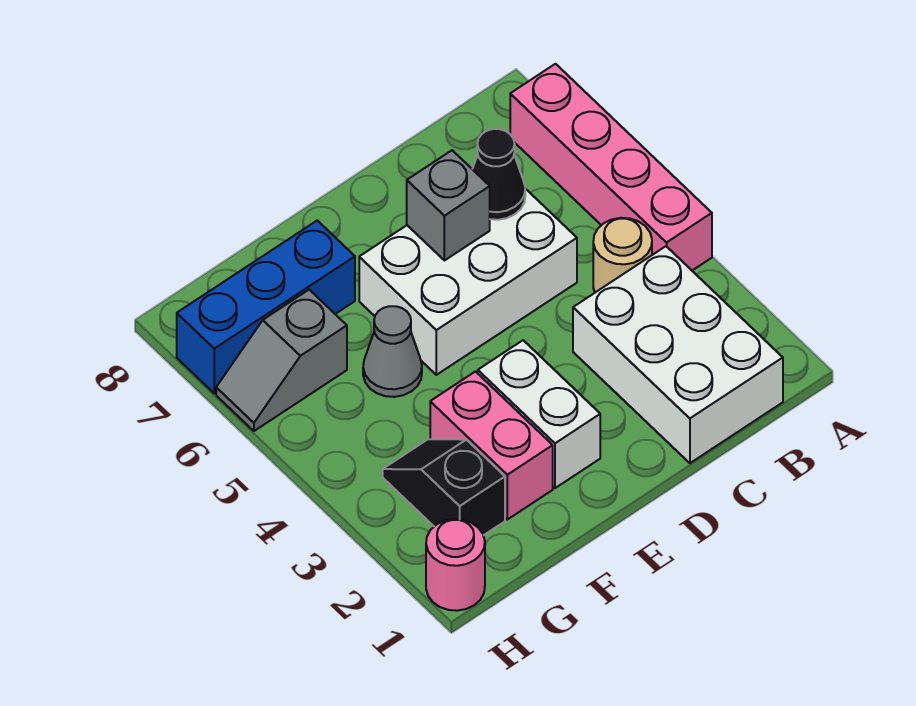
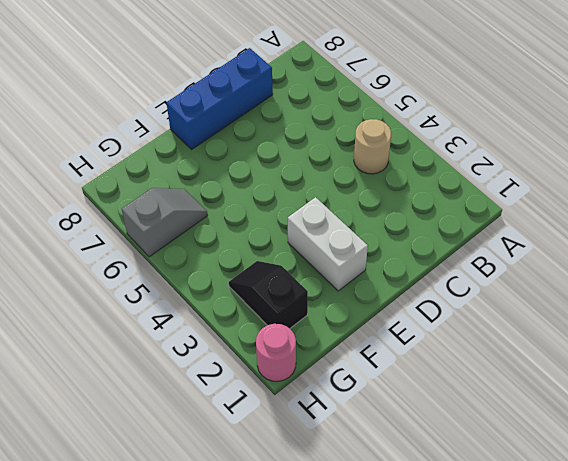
blue 1x3 brick [166,48,273,149] -> blue 1x3 brick moved to [177,220,355,393]
grey 1x2 slope [122,188,208,257] -> grey 1x2 slope turned to [216,290,347,431]
none -> pink 1x4 brick [510,64,712,270]
none -> white 2x3 brick [573,246,783,463]
none -> white 2x3 brick [359,189,577,375]

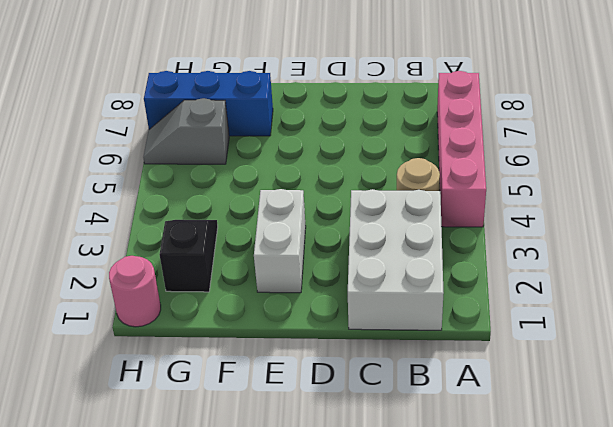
none -> white 2x3 brick [359,189,577,375]
none -> pink 1x2 brick [430,372,553,519]
none -> grey 1x1 cone [363,306,422,397]

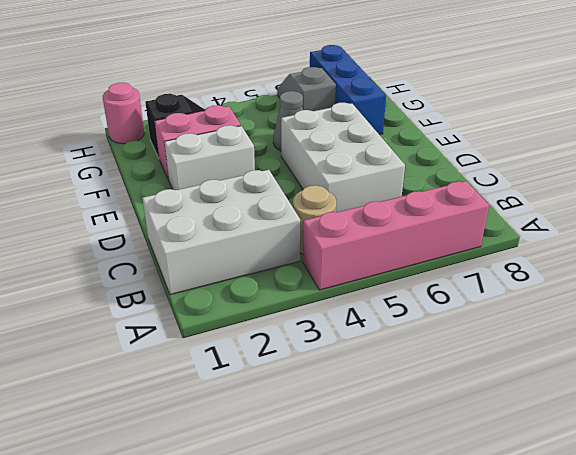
none -> black 1x1 cone [473,129,525,220]
none -> grey 1x1 brick [407,150,490,260]

